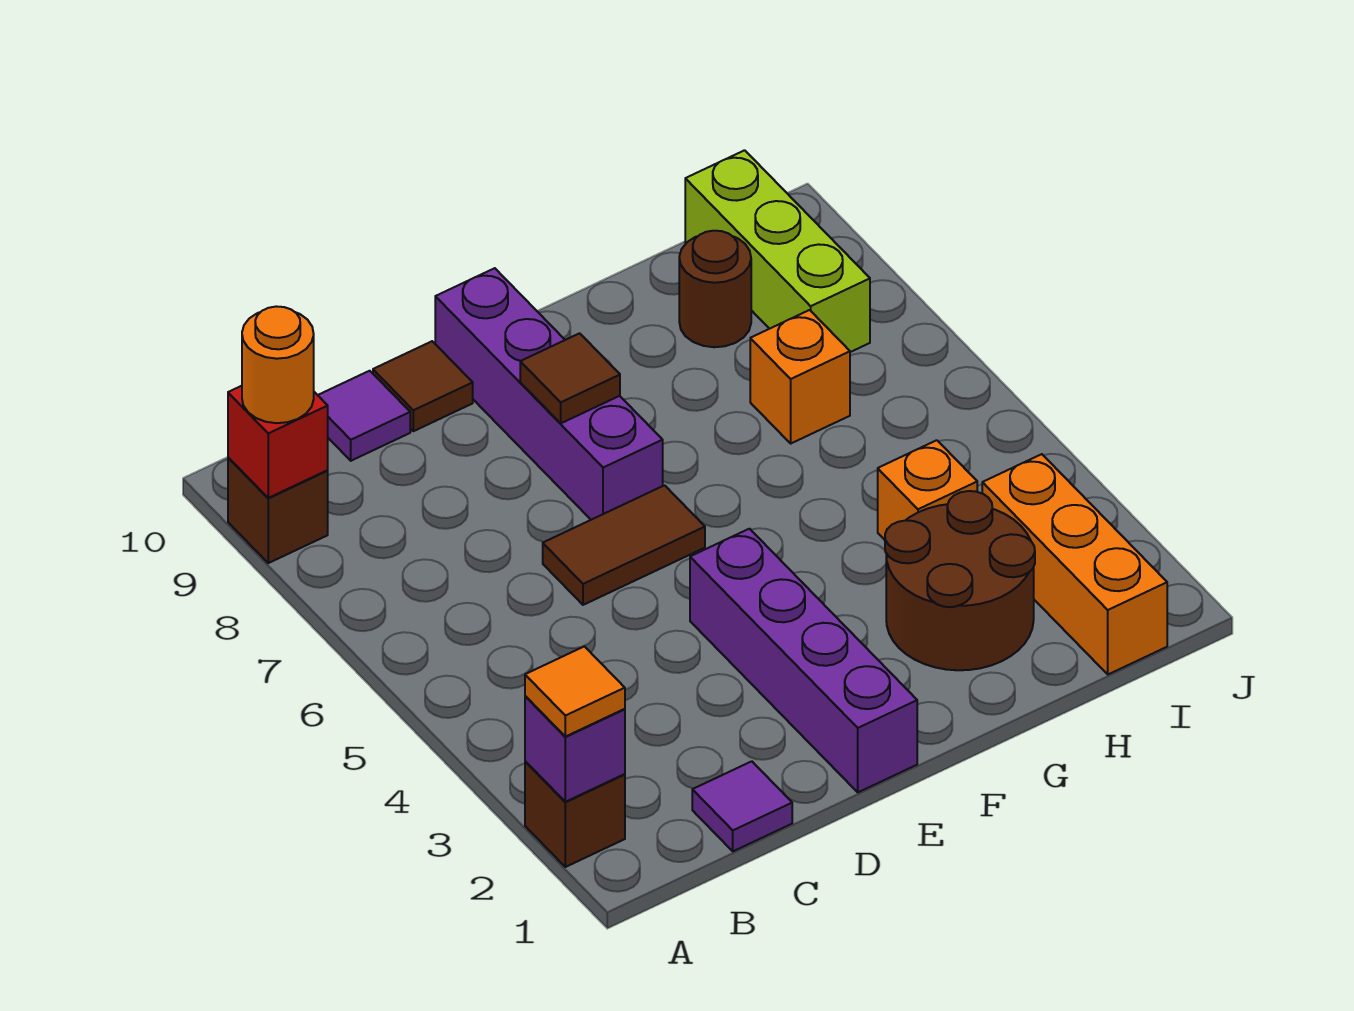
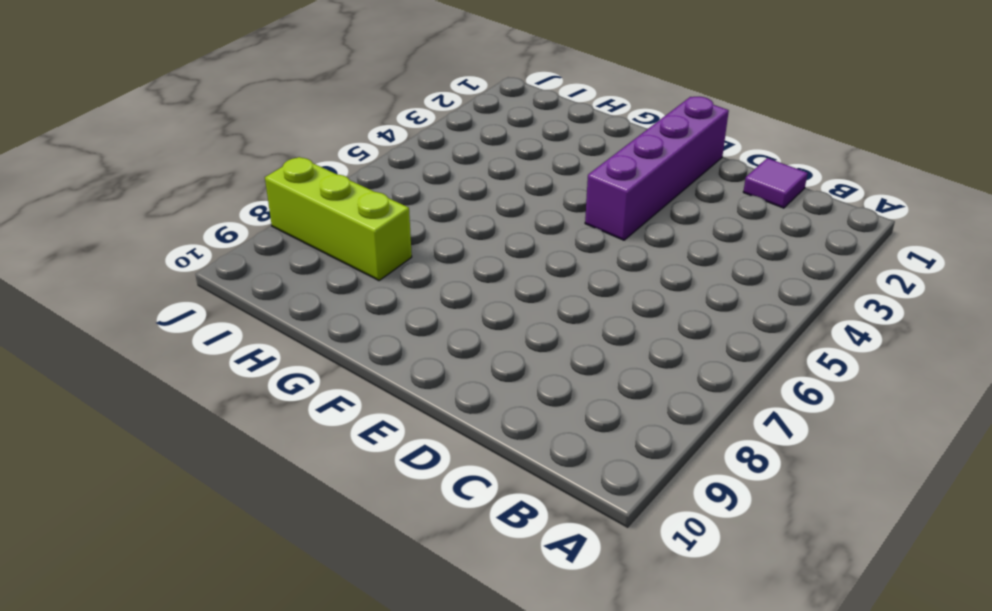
lime 1x3 brick [265,157,412,280] -> lime 1x3 brick turned to [685,150,870,352]
none -> brown 1x1 brick [525,761,625,867]
none -> brown 1x1 brick [228,458,328,563]
none -> purple 1x1 tile [318,371,410,461]

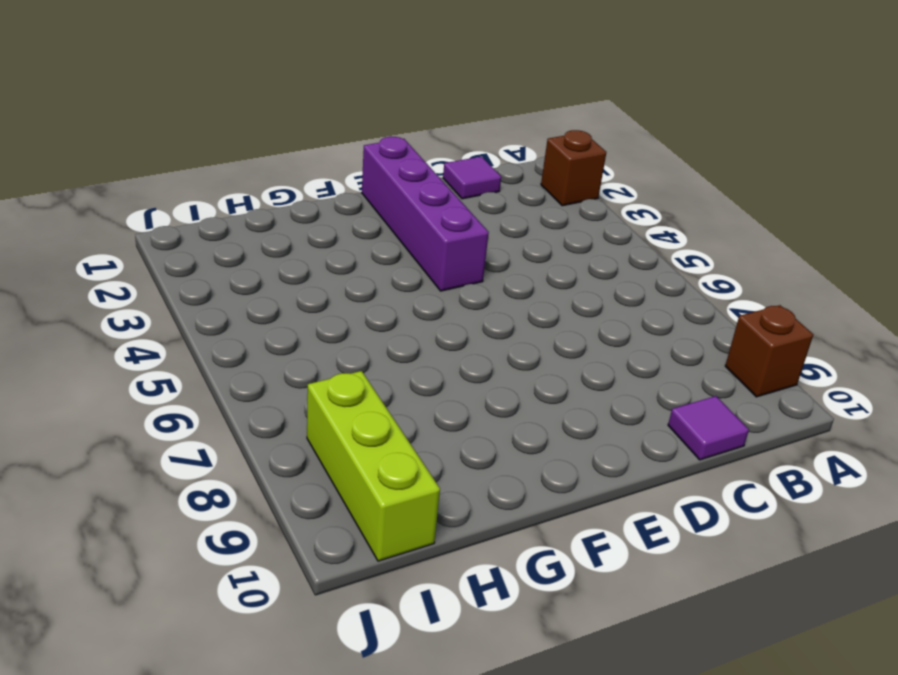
none -> brown 1x2 tile [543,485,705,605]
none -> brown 1x1 tile [373,341,473,431]
none -> purple 1x4 brick [435,268,663,520]

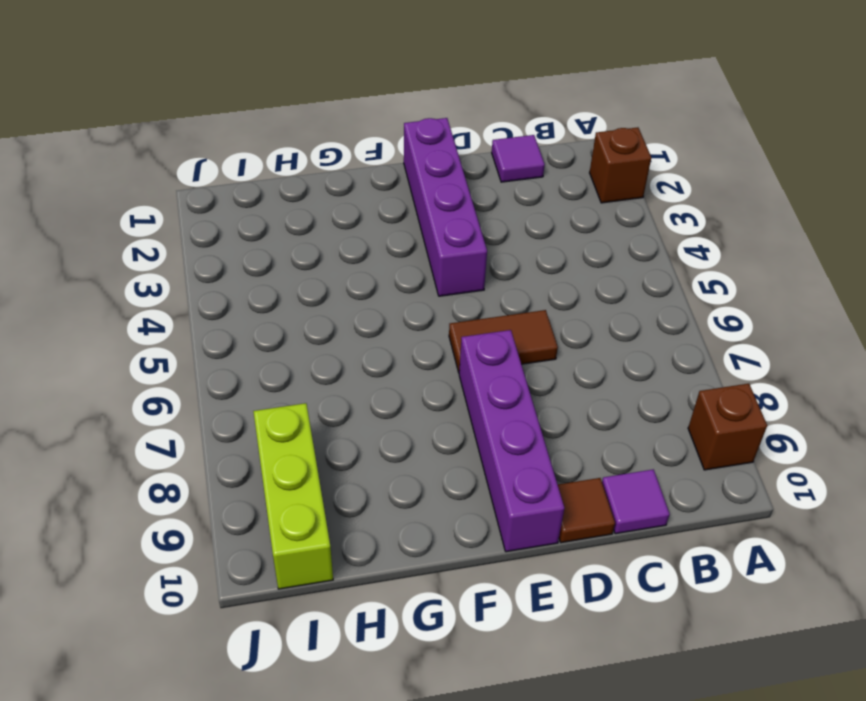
none -> brown 2x2 round brick [885,491,1035,670]
none -> orange 1x1 brick [878,440,977,540]
none -> orange 1x1 brick [750,310,850,443]

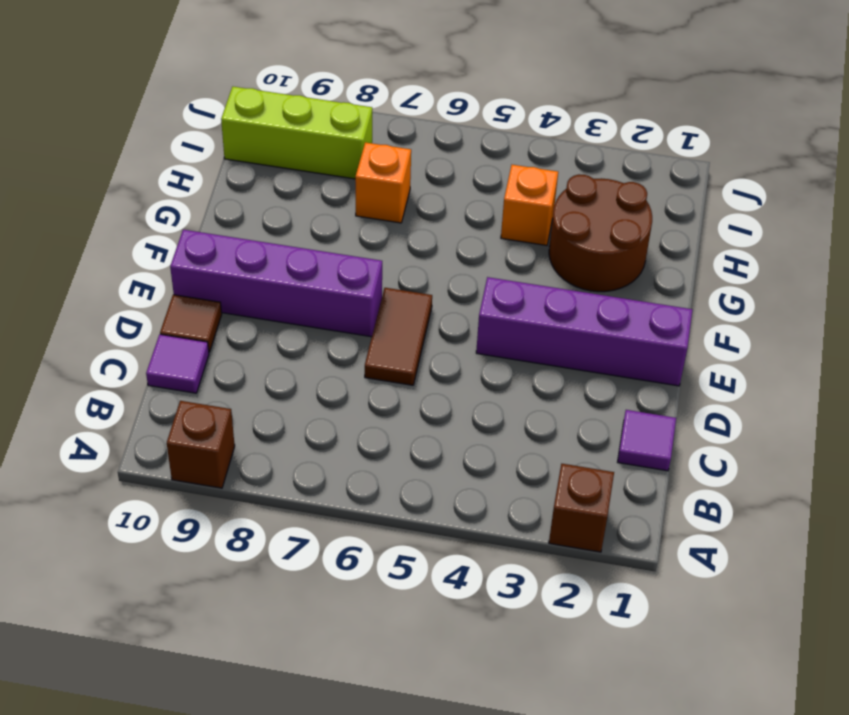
none -> brown 1x1 round brick [679,231,751,347]
none -> orange 1x3 brick [982,454,1167,674]
none -> purple 1x1 brick [525,696,625,802]

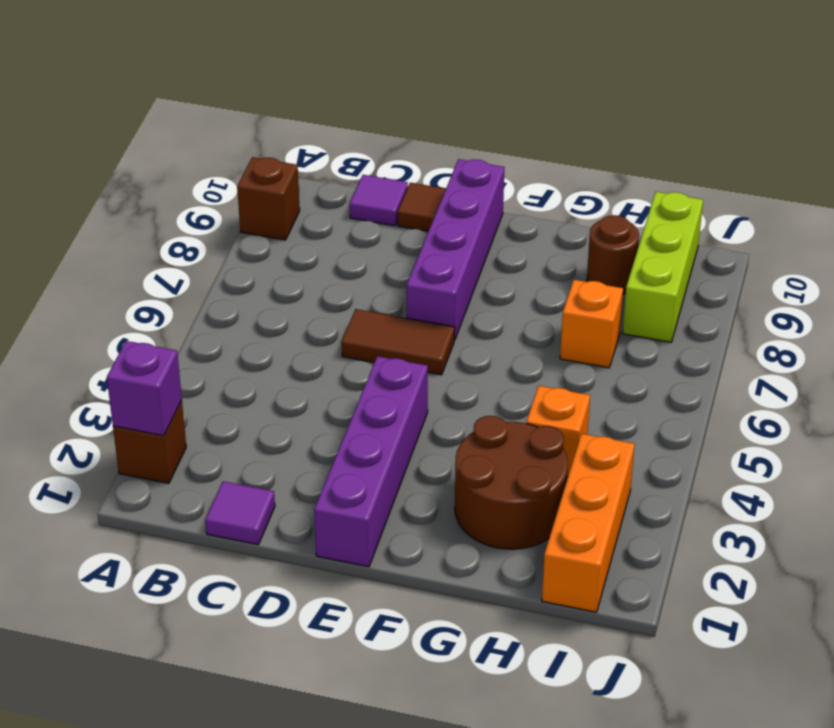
none -> red 1x1 brick [228,386,328,498]
none -> brown 1x1 tile [520,333,620,423]
none -> orange 1x1 tile [525,646,625,737]

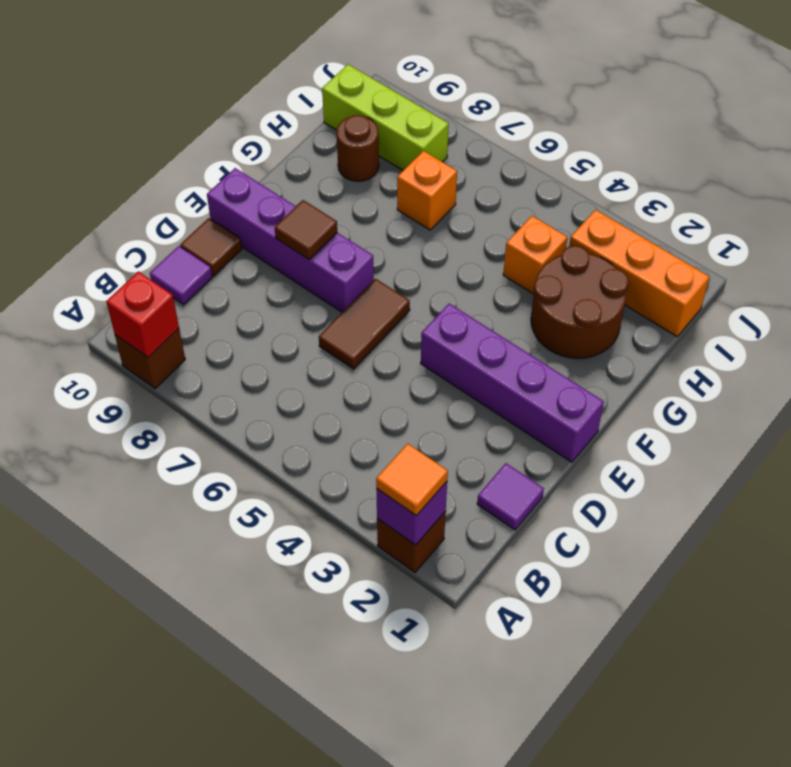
none -> orange 1x1 round brick [242,306,314,423]

